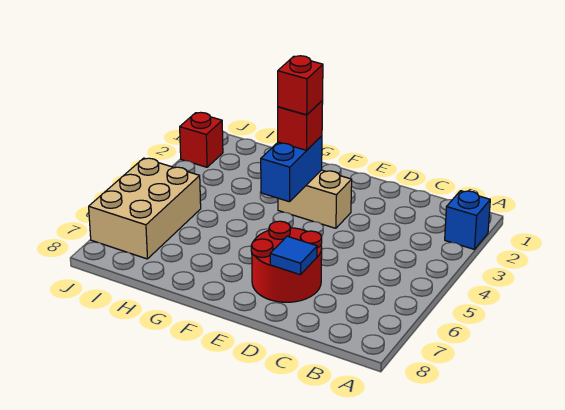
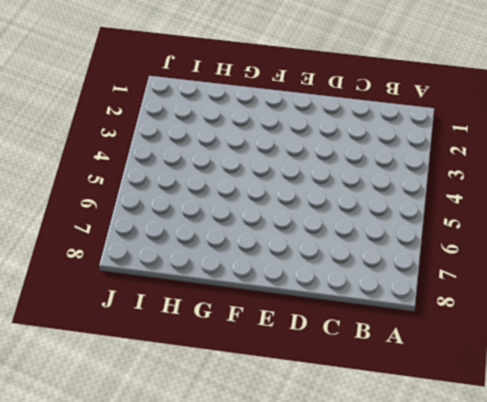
none -> blue 1x1 brick [445,191,490,249]
none -> red 2x2 round brick [251,221,322,302]

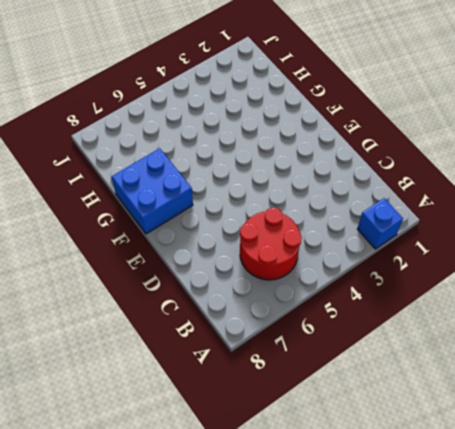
red 2x2 round brick [240,208,302,280] -> red 2x2 round brick moved to [251,221,322,302]
blue 2x2 brick [112,148,193,234] -> none
none -> tan 1x2 brick [278,170,352,228]
none -> tan 2x3 brick [89,158,201,259]

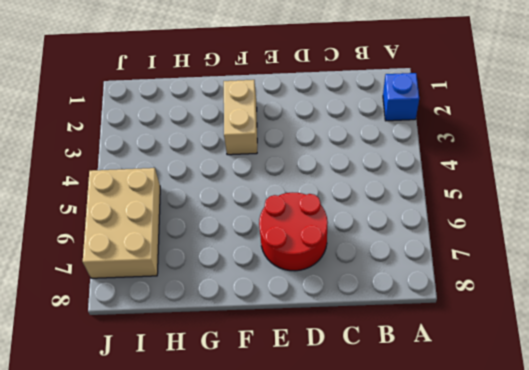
tan 1x2 brick [224,80,257,155] -> tan 1x2 brick turned to [278,170,352,228]
none -> red 1x1 brick [180,113,223,167]
none -> blue 1x1 tile [270,236,317,275]

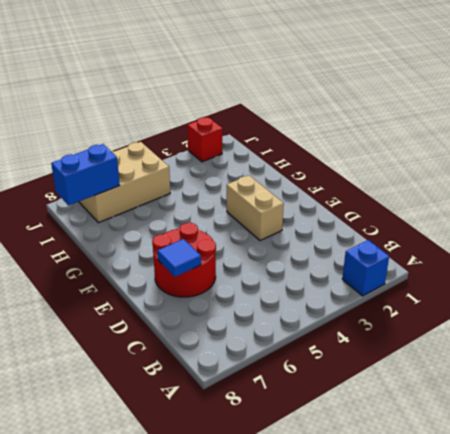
blue 1x2 brick [51,144,120,205] -> blue 1x2 brick moved to [261,136,322,202]
none -> red 1x1 brick [278,101,323,150]
none -> red 1x1 brick [278,56,323,115]

